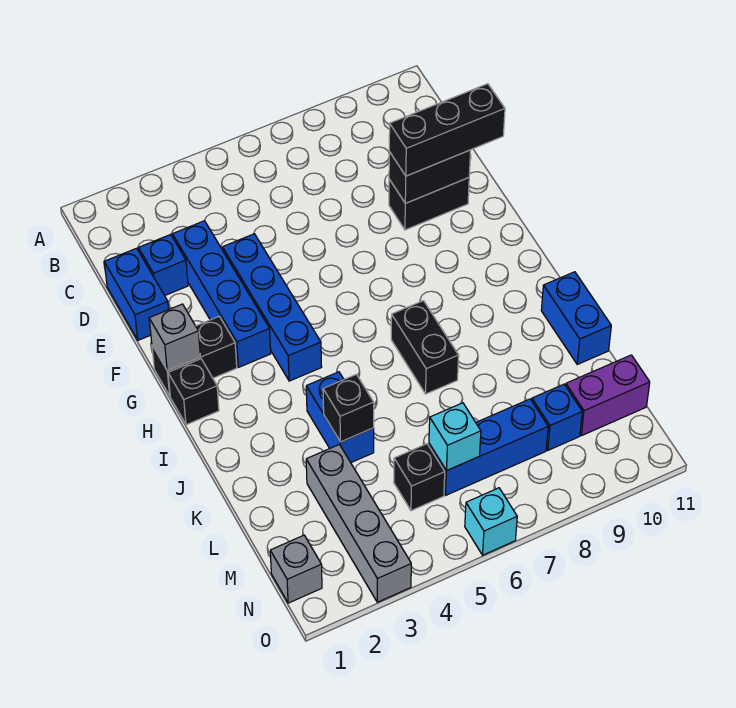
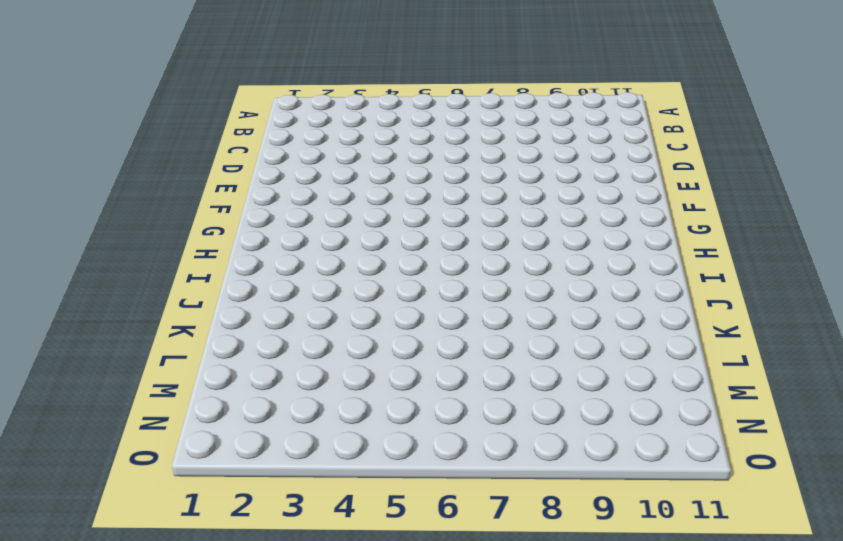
none -> blue 1x2 brick [104,248,169,340]
none -> blue 1x1 brick [139,234,188,296]
none -> blue 1x4 brick [172,221,271,367]

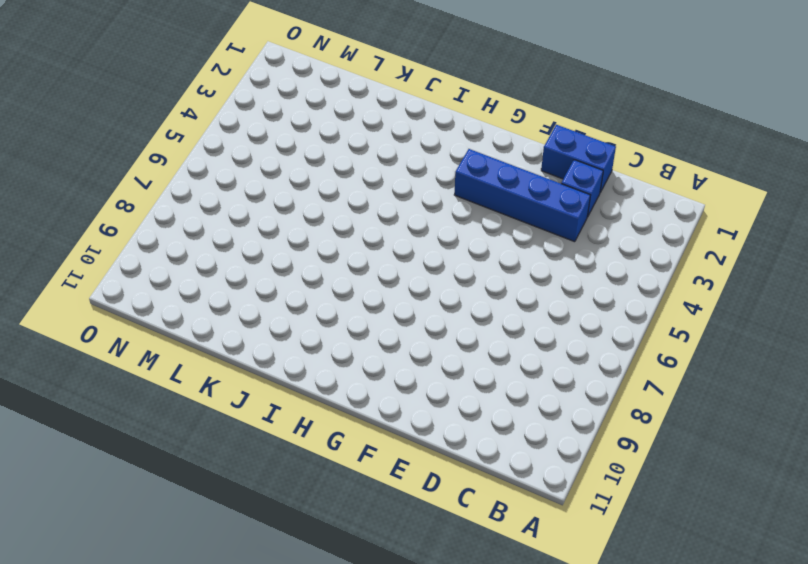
none -> blue 1x4 brick [222,234,322,381]
none -> black 1x2 brick [389,178,469,230]
none -> black 1x2 brick [152,317,237,396]

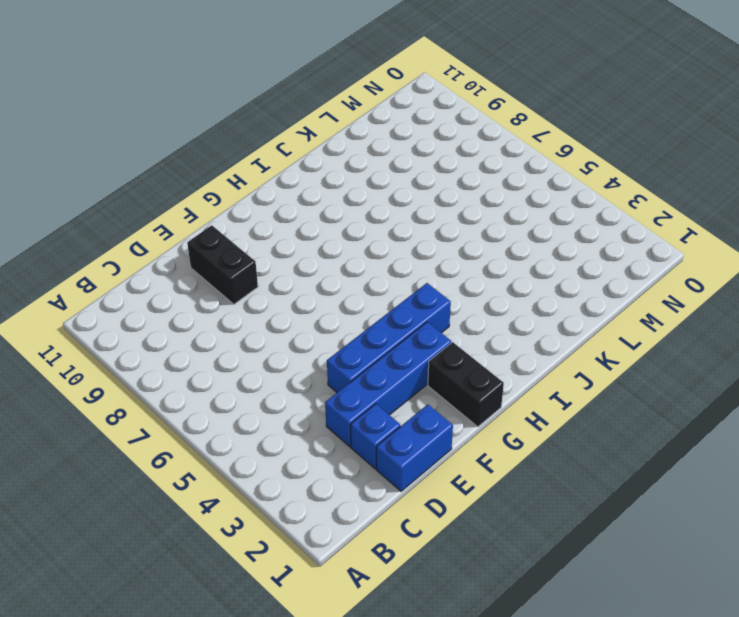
none -> black 1x1 brick [168,359,219,425]
none -> black 1x2 brick [391,301,459,394]
none -> blue 1x2 brick [306,372,374,462]

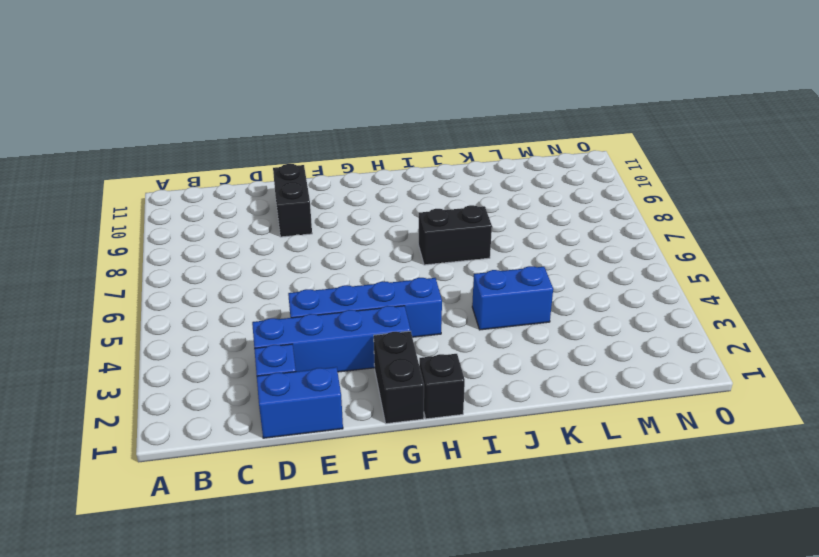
none -> blue 1x2 brick [541,272,611,364]
none -> grey 1x4 brick [306,445,411,602]
none -> black 1x1 brick [394,444,445,511]

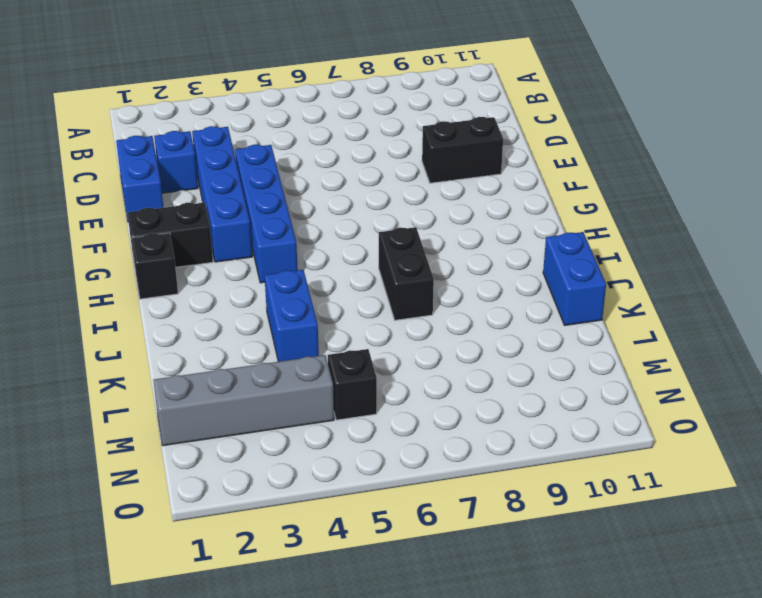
grey 1x4 brick [153,355,334,446] -> grey 1x4 brick turned to [306,445,411,602]
none -> blue 1x3 brick [429,399,548,495]
none -> blue 1x1 brick [532,384,582,450]
none -> purple 1x2 brick [566,355,650,436]

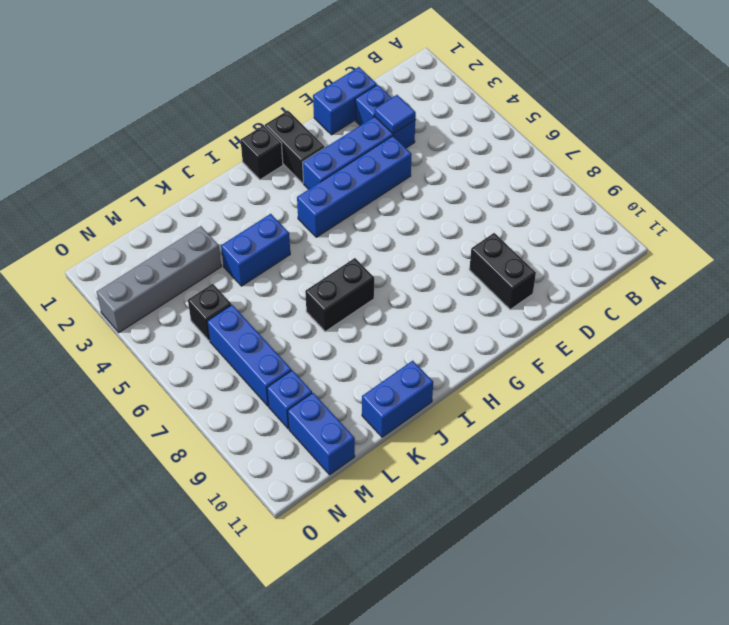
blue 1x1 tile [375,95,416,134] -> none
blue 1x2 brick [288,393,355,475] -> purple 1x2 brick [566,355,650,436]
none -> grey 1x1 brick [270,535,322,603]
none -> cyan 1x1 brick [465,488,517,555]
none -> black 1x2 brick [389,150,471,203]

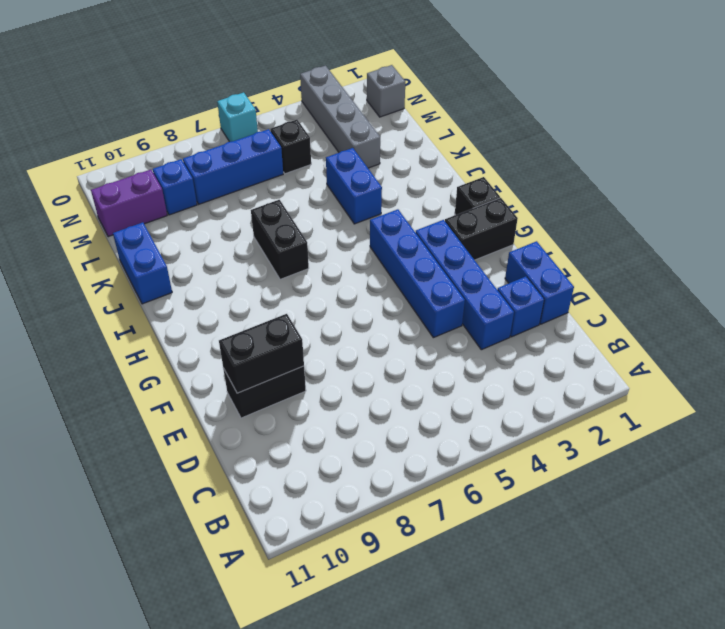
none -> grey 1x1 brick [149,304,200,371]
none -> black 1x1 brick [323,374,374,442]
none -> cyan 1x1 brick [429,403,481,471]

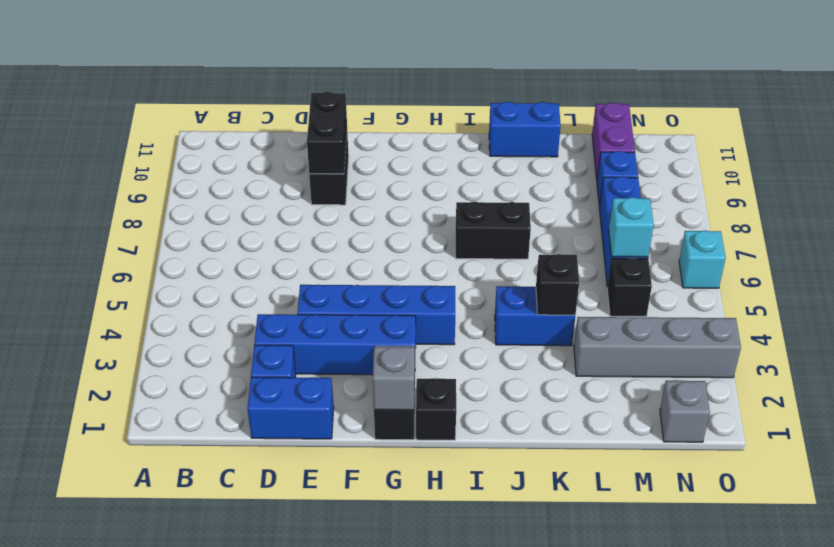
none -> black 1x3 brick [389,84,505,176]

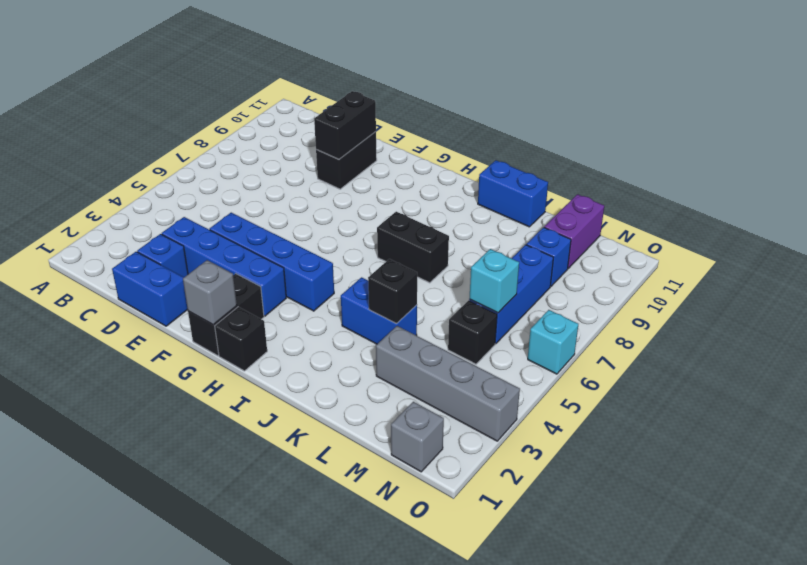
none -> black 1x3 brick [389,84,505,176]

